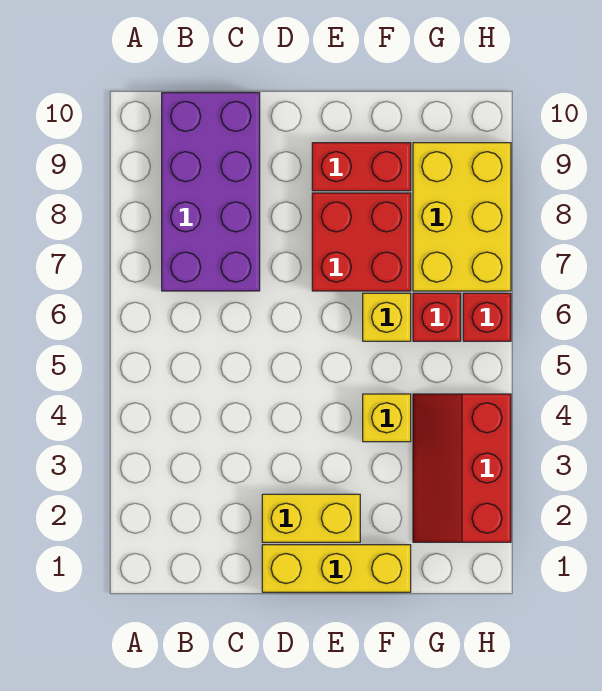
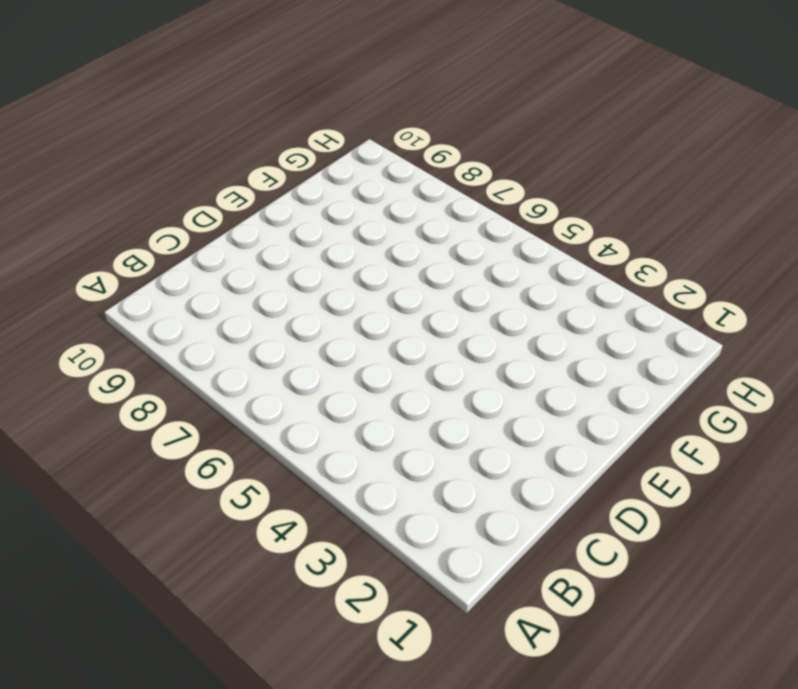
none -> purple 2x4 brick [162,93,260,291]
none -> yellow 1x3 brick [262,545,411,592]

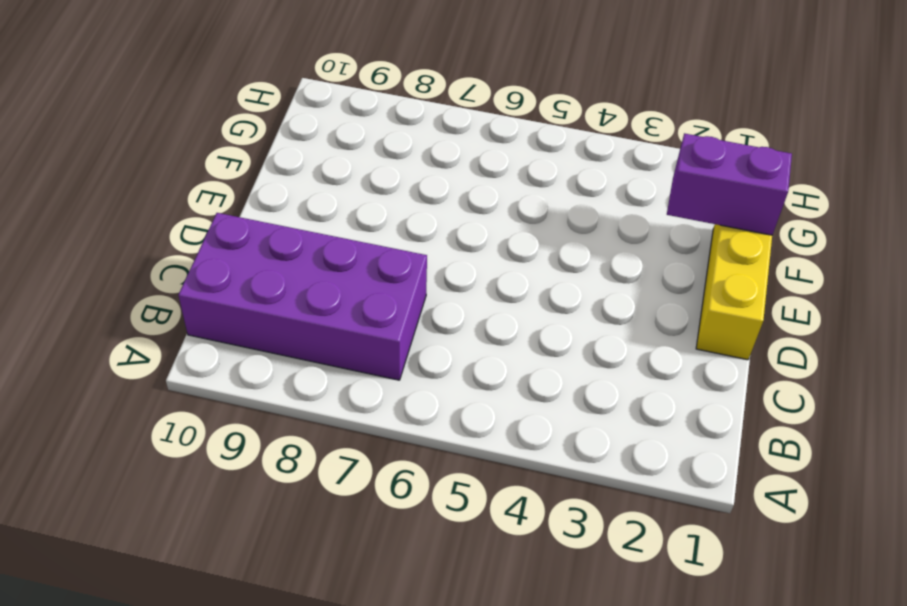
purple 1x2 brick [667,133,792,235] -> none
none -> yellow 1x2 brick [262,494,360,542]
none -> red 2x2 brick [312,193,411,291]

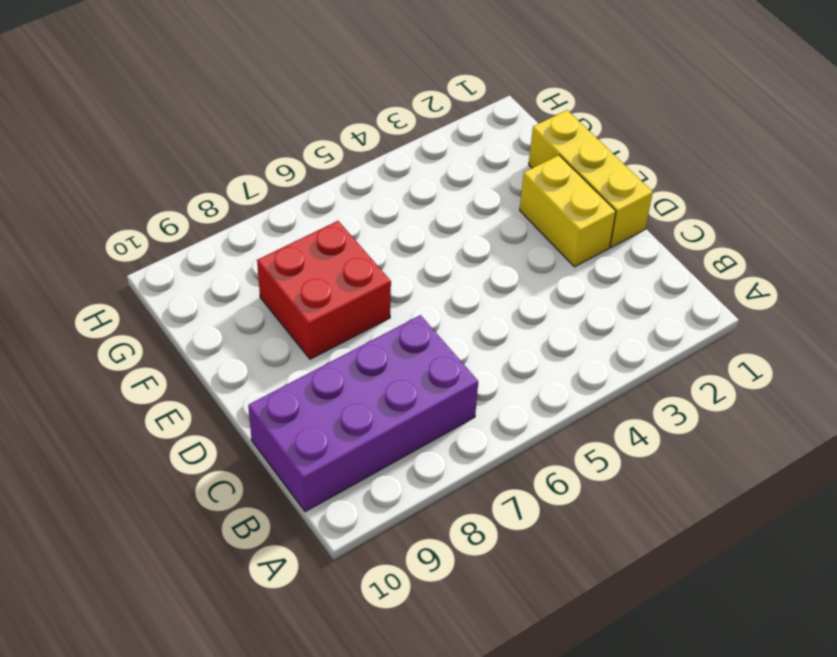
none -> red 1x2 brick [312,143,411,191]
none -> yellow 1x1 brick [363,394,411,442]

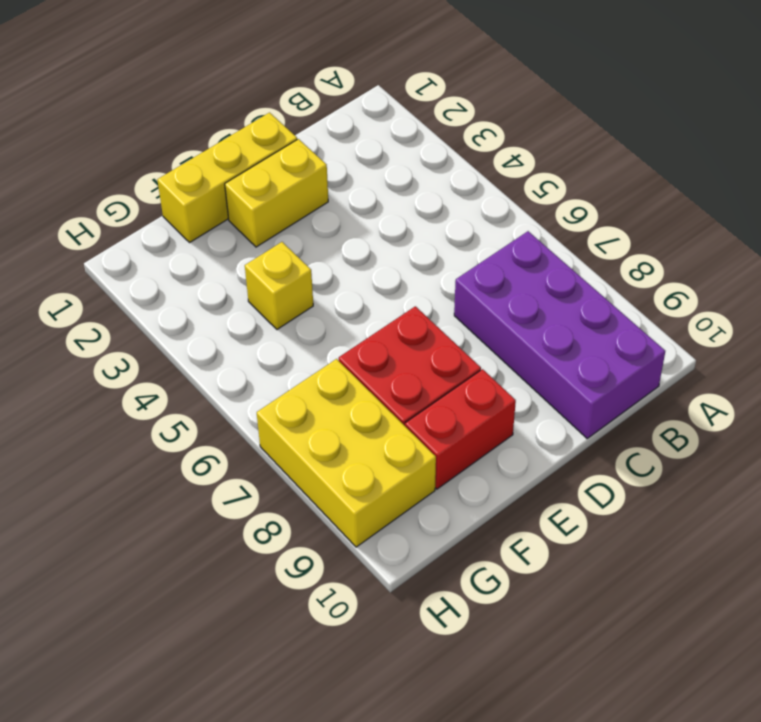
none -> yellow 1x1 brick [363,293,411,341]
none -> red 2x3 slope [413,394,511,542]

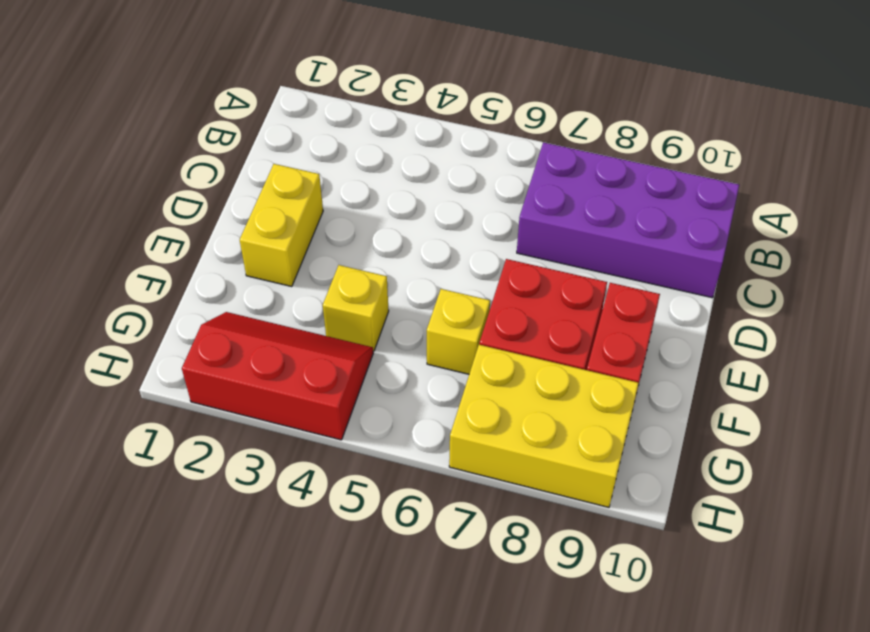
none -> yellow 1x3 brick [262,545,411,592]
none -> red 1x1 brick [413,293,461,341]

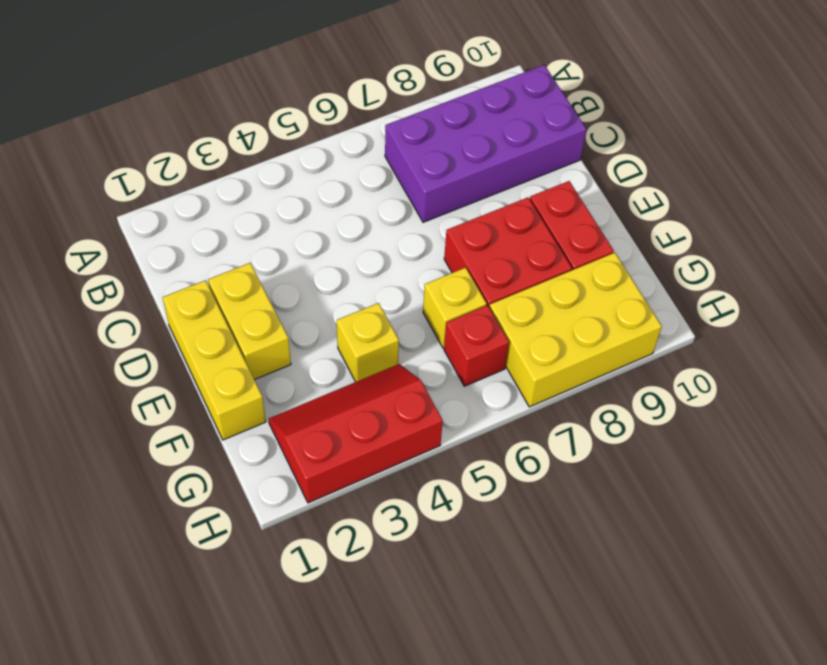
none -> red 1x1 brick [463,293,511,341]

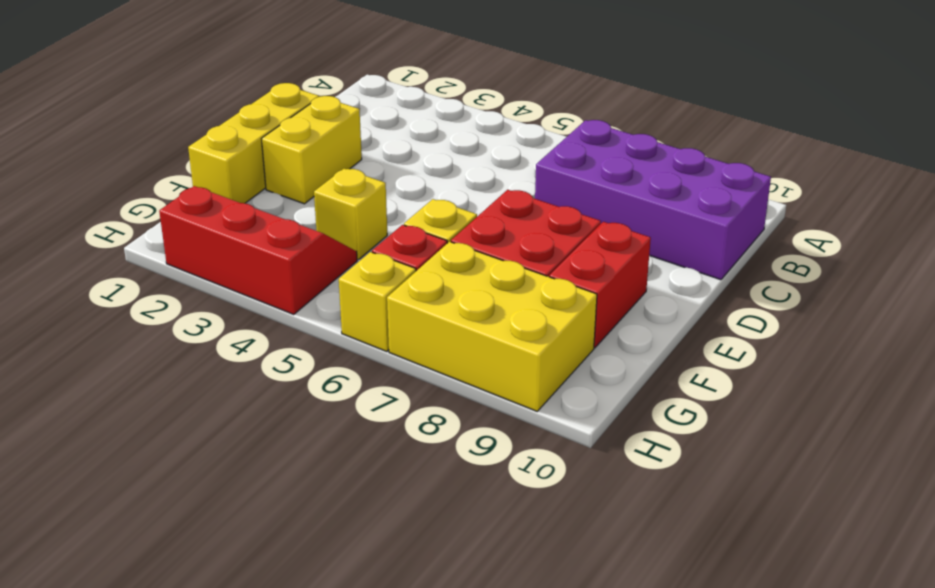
yellow 1x1 brick [339,252,416,351] -> red 1x1 brick [463,293,511,341]

